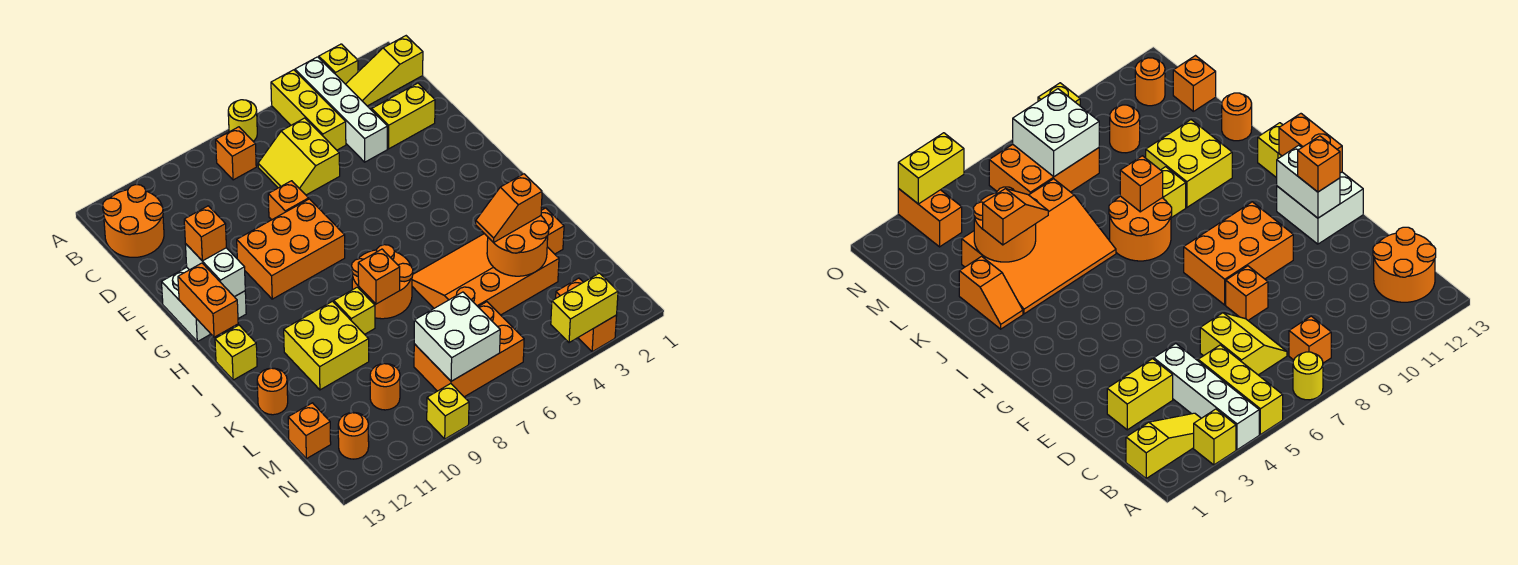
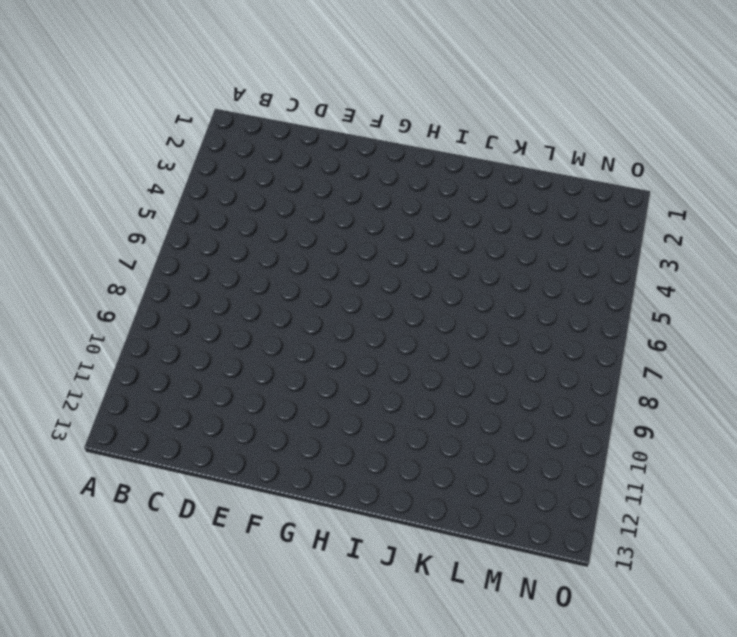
none -> yellow 1x1 brick [319,44,358,84]
none -> white 1x4 brick [295,57,387,162]
none -> yellow 1x3 brick [271,70,346,150]
none -> yellow 1x1 round brick [228,100,257,141]

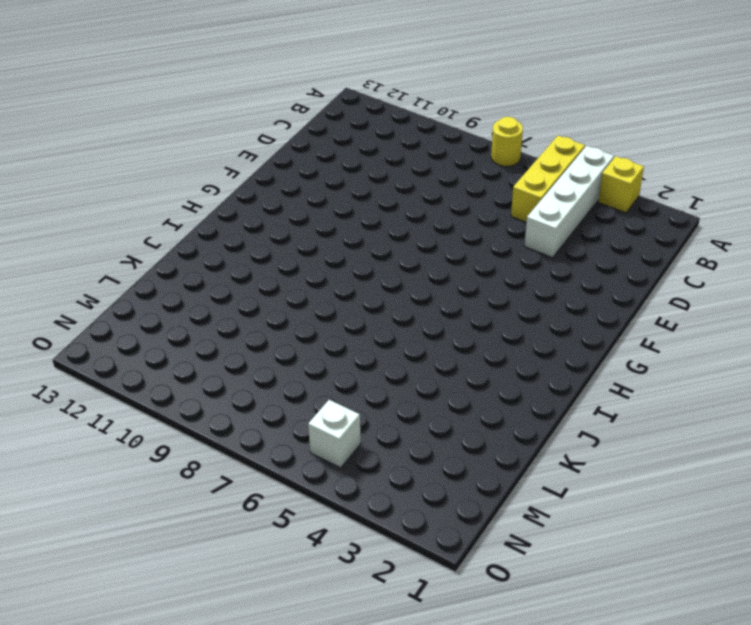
white 1x1 brick [308,400,361,468] -> none
none -> yellow 1x3 slope [346,36,423,106]
none -> orange 1x1 brick [216,127,256,180]
none -> orange 2x2 round brick [103,185,164,257]
none -> yellow 2x2 slope [258,118,340,195]

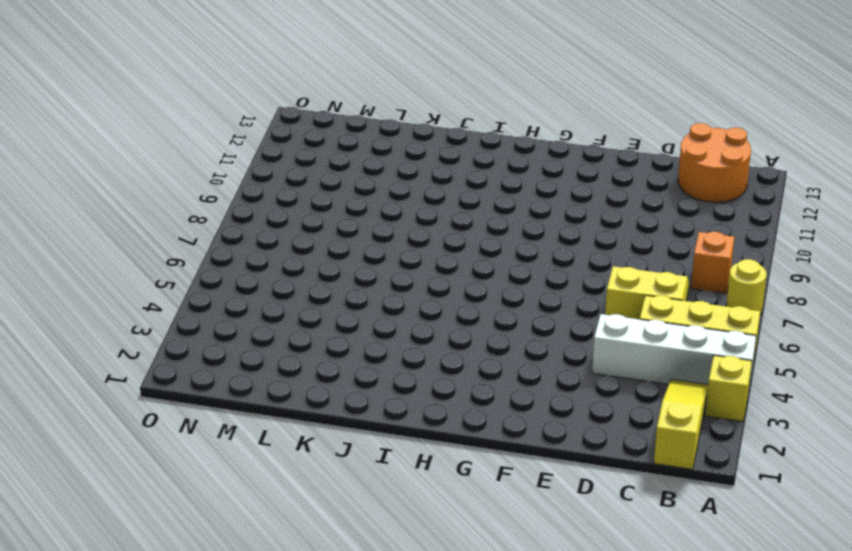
none -> yellow 1x2 brick [372,83,435,149]
none -> orange 1x1 brick [268,181,309,220]
none -> orange 2x3 brick [237,199,345,299]
none -> white 2x2 brick [162,267,246,342]

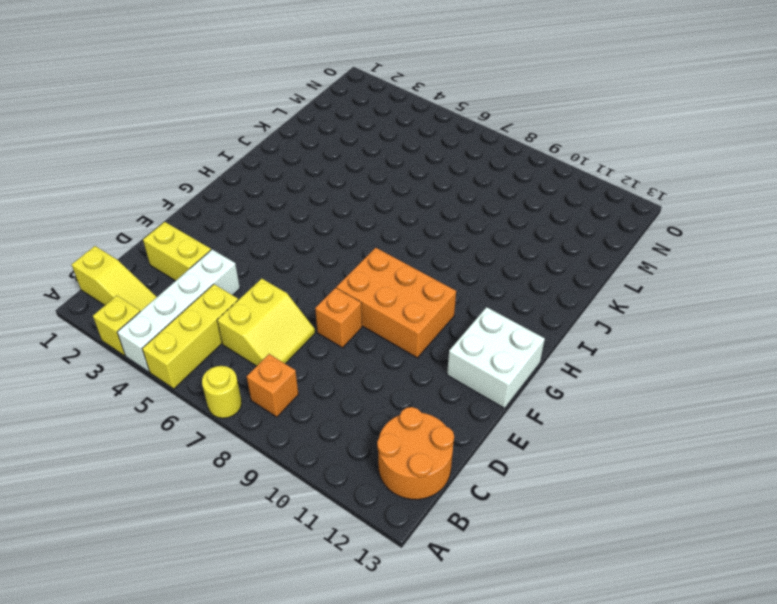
none -> orange 2x2 round brick [352,245,413,319]
none -> yellow 1x1 brick [215,325,257,380]
none -> orange 1x2 slope [541,208,564,254]
none -> orange 3x4 slope [412,234,559,315]

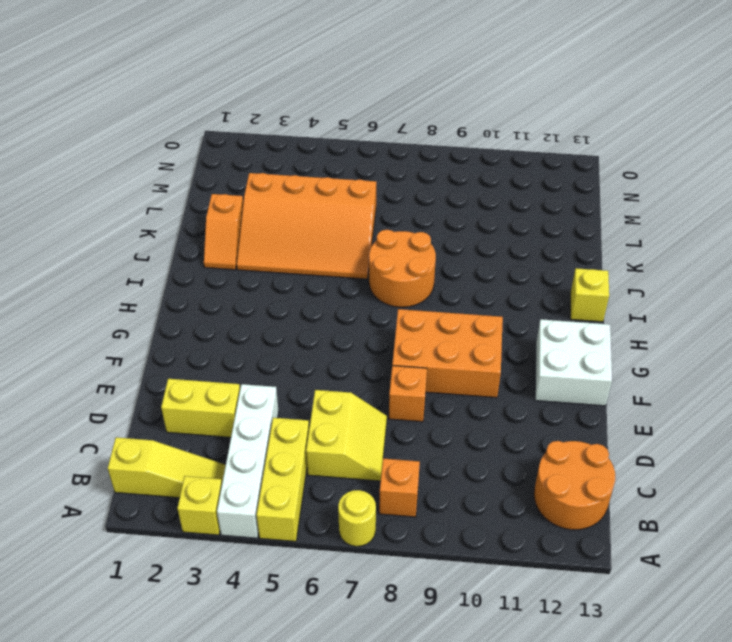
none -> yellow 1x1 brick [334,287,375,334]
none -> yellow 2x2 brick [284,301,369,390]
none -> orange 1x1 round brick [257,368,288,415]
none -> orange 2x3 brick [414,302,524,397]

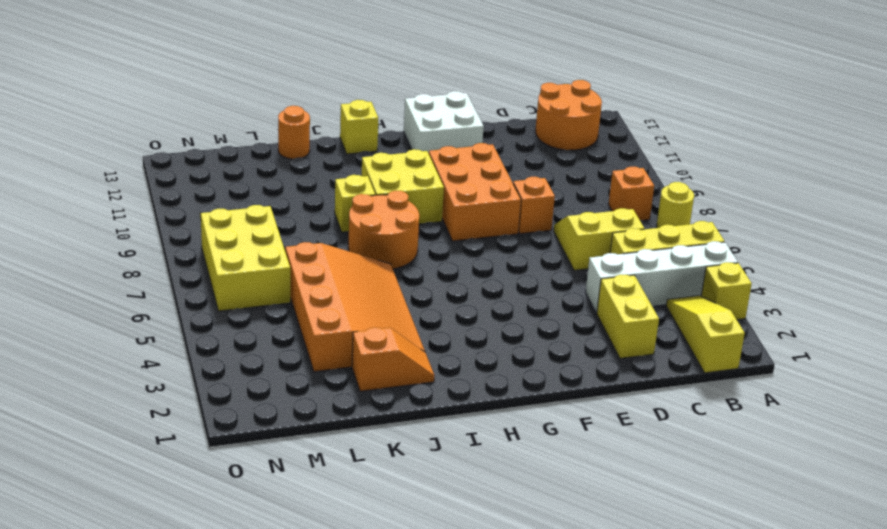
yellow 2x2 brick [362,149,444,224] -> yellow 2x2 brick moved to [284,301,369,390]
yellow 2x3 brick [201,205,290,311] -> orange 2x3 brick [414,302,524,397]
none -> orange 1x1 round brick [370,364,400,410]
none -> orange 1x1 brick [288,403,331,459]
none -> orange 1x2 brick [556,278,617,352]
none -> orange 1x1 round brick [338,412,369,459]

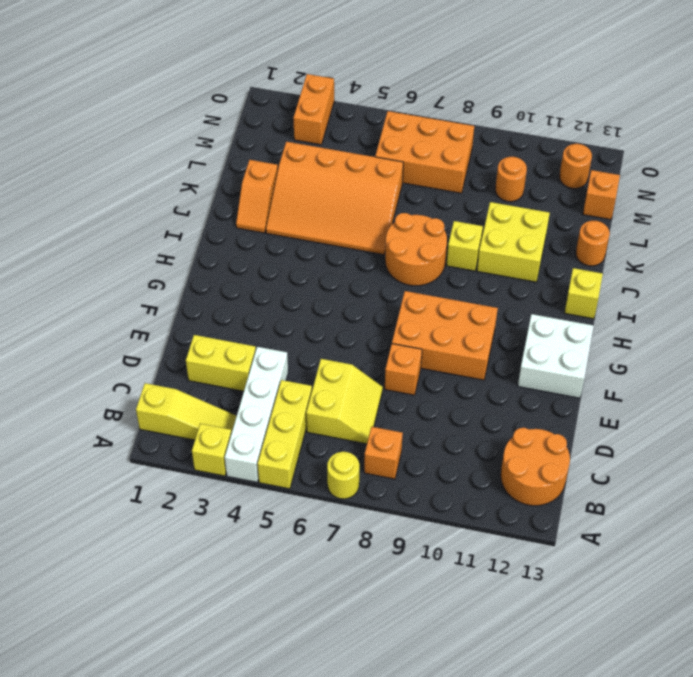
none -> yellow 1x1 brick [427,384,469,439]
none -> white 1x2 brick [185,243,245,297]
none -> orange 1x2 brick [178,263,238,337]
none -> orange 1x1 brick [358,249,400,304]

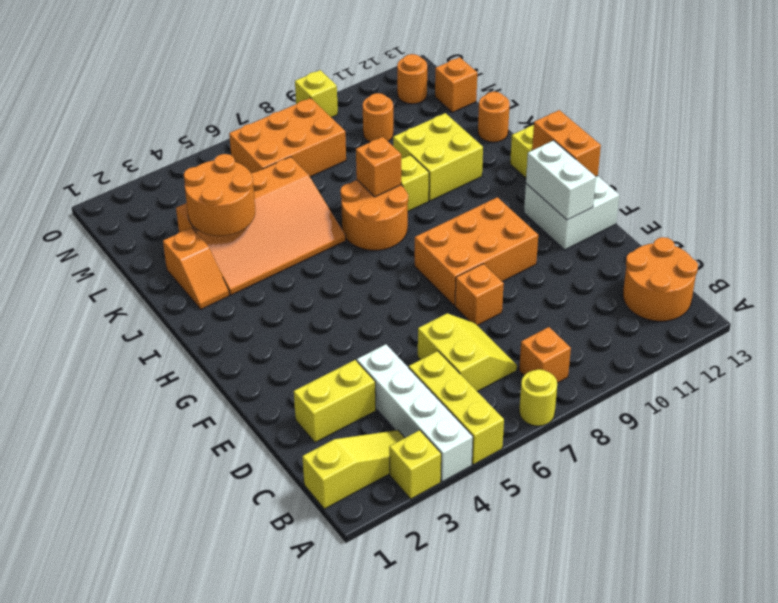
none -> orange 1x2 brick [556,278,617,352]
none -> white 2x2 brick [414,292,500,381]
none -> yellow 1x2 brick [551,273,618,343]
none -> orange 1x1 brick [184,206,226,261]

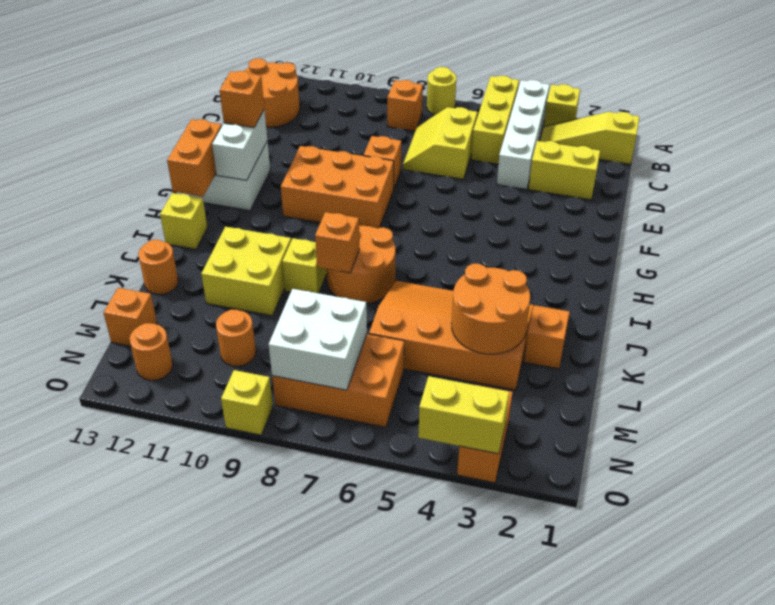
none -> orange 1x2 slope [476,174,542,243]

